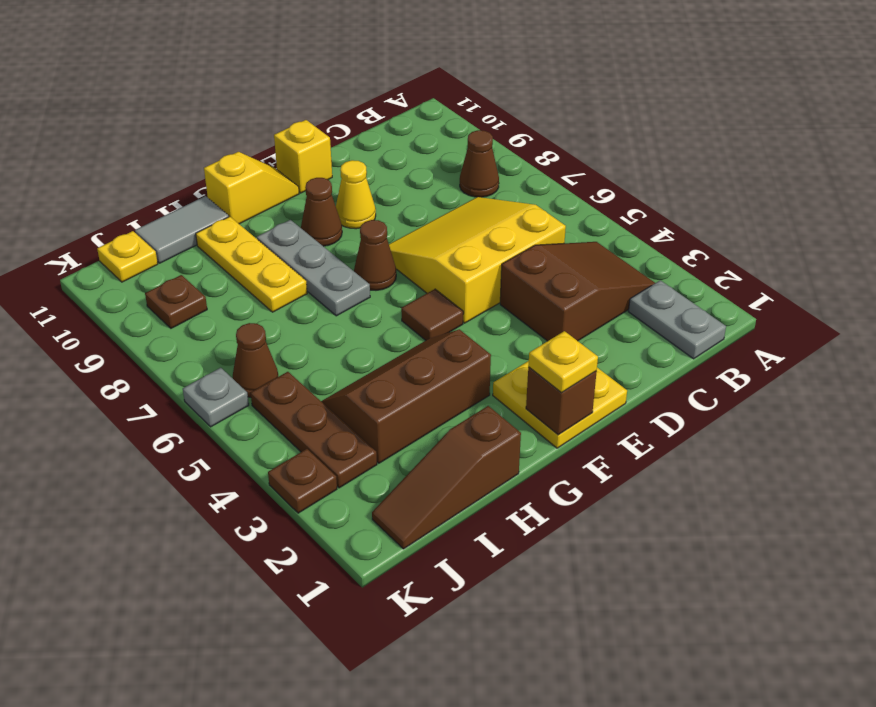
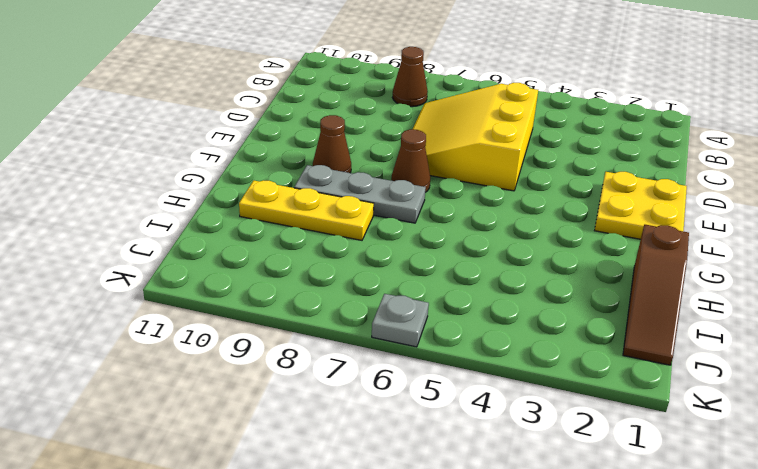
none -> grey 1x2 plate [628,280,726,359]
none -> brown 2x3 slope [500,242,655,341]
none -> yellow 1x1 cone [336,160,376,229]

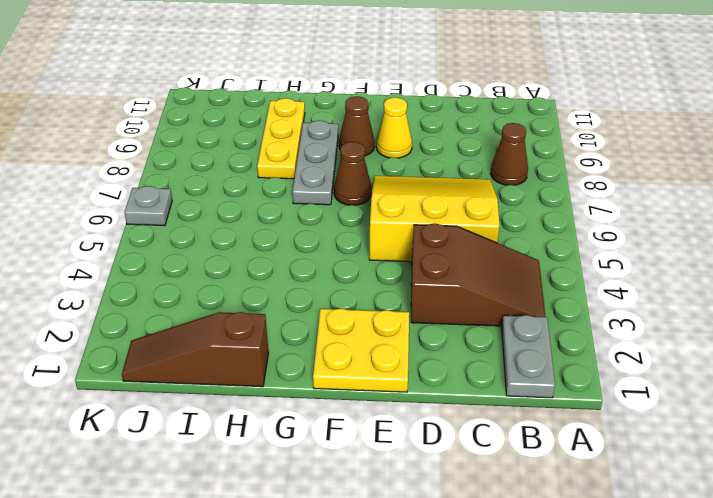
none -> yellow 1x1 brick [274,120,332,193]
none -> brown 1x1 tile [401,289,463,340]
none -> yellow 1x2 slope [204,152,299,224]

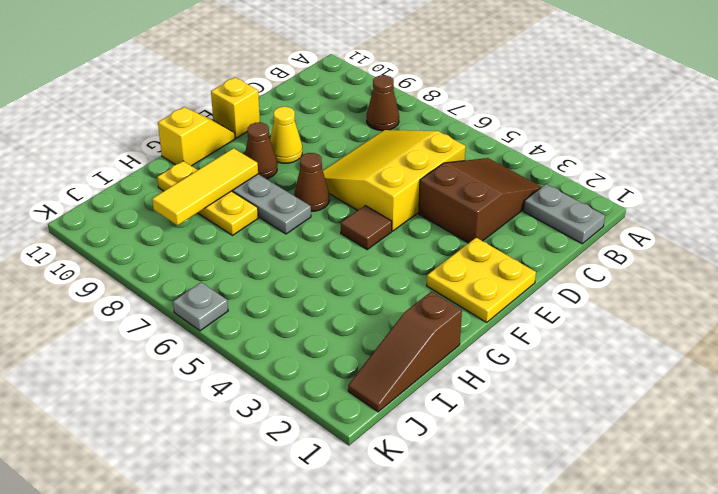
yellow 1x3 tile [152,148,258,225] -> none
none -> brown 2x3 slope [321,329,491,463]
none -> grey 1x2 tile [135,196,229,263]
none -> brown 1x3 plate [251,372,377,488]

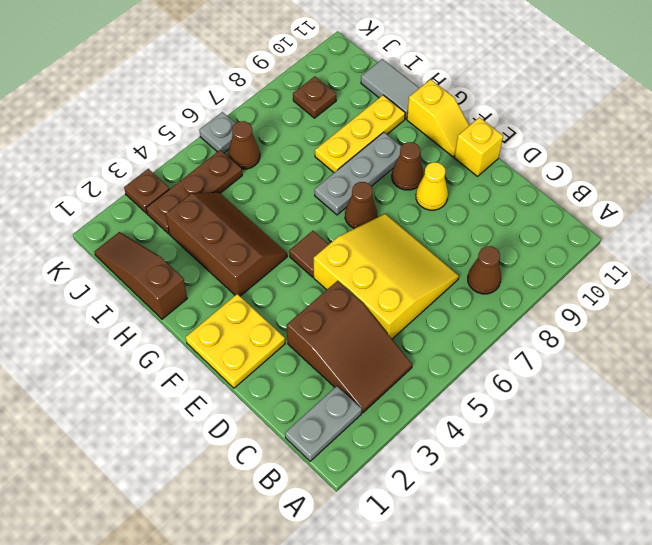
none -> yellow 1x1 plate [97,231,158,282]
none -> brown 1x1 brick [526,367,597,435]
none -> yellow 1x1 plate [528,331,598,392]

